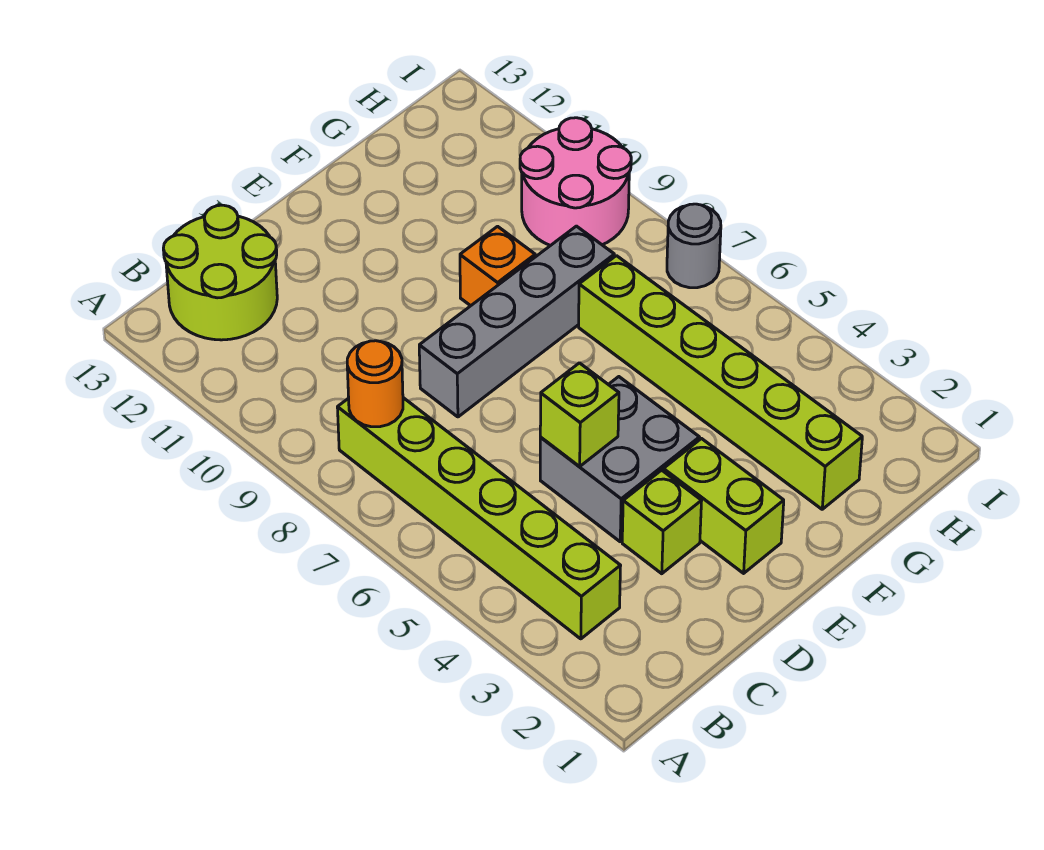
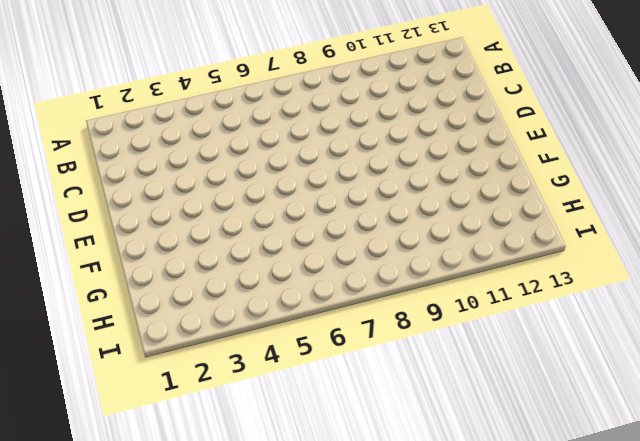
none -> lime 1x6 brick [337,398,621,639]
none -> lime 2x2 round brick [163,205,277,340]
none -> lime 1x1 brick [622,470,701,574]

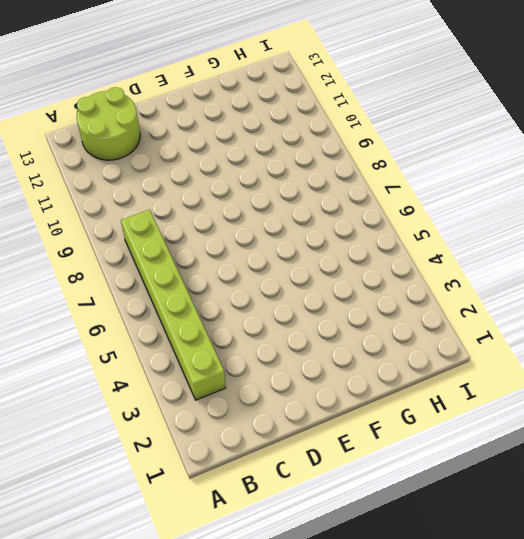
none -> lime 1x1 brick [622,470,701,574]
none -> grey 2x2 brick [540,377,699,542]
none -> grey 1x4 brick [419,226,614,417]

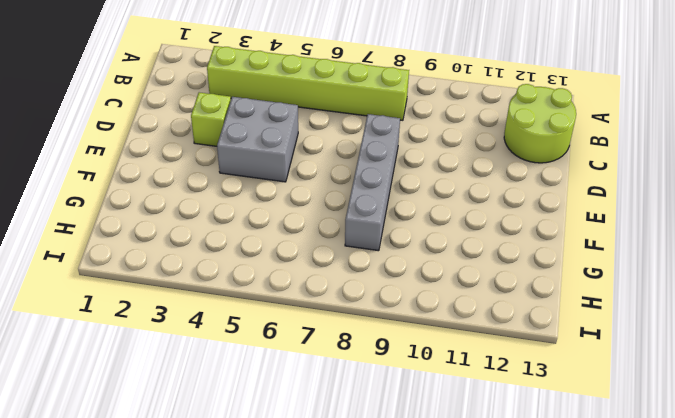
none -> lime 1x2 brick [663,439,784,573]
none -> orange 1x1 brick [460,226,535,306]
none -> lime 1x6 brick [579,256,862,509]

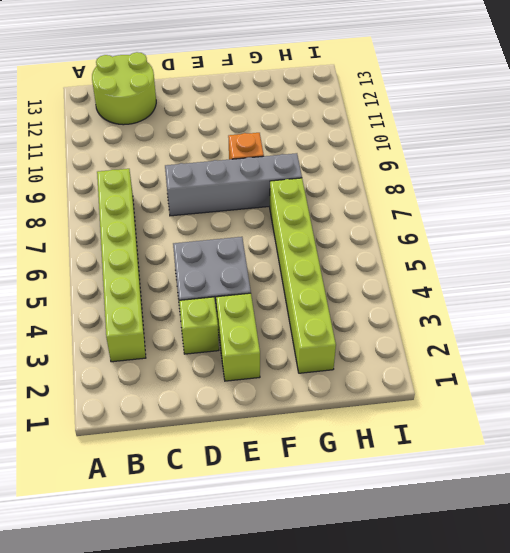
none -> pink 2x2 round brick [520,118,631,246]
none -> grey 1x1 round brick [667,204,721,288]
none -> orange 1x1 round brick [347,341,403,427]

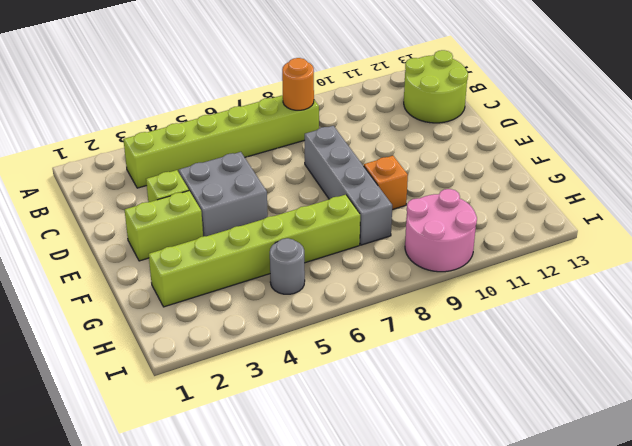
grey 1x1 round brick [270,238,305,294] -> grey 1x1 round brick moved to [667,204,721,288]
none -> lime 1x1 brick [540,363,619,466]

